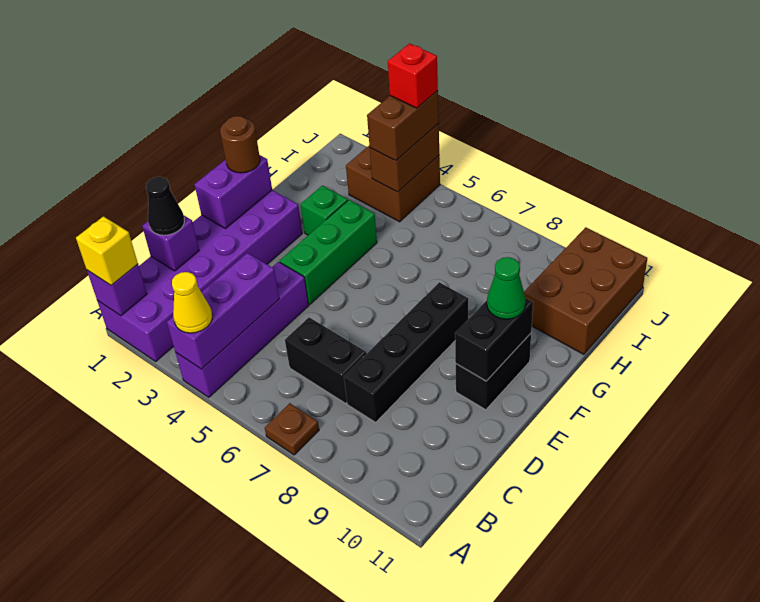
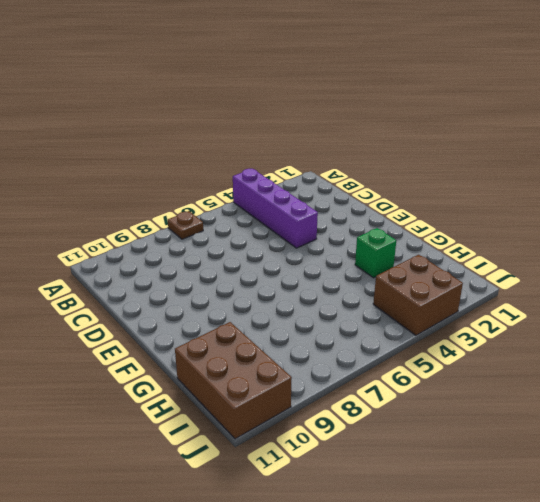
none -> purple 2x6 brick [97,190,302,361]
none -> black 1x2 brick [285,317,367,403]
none -> black 1x4 brick [344,282,468,422]

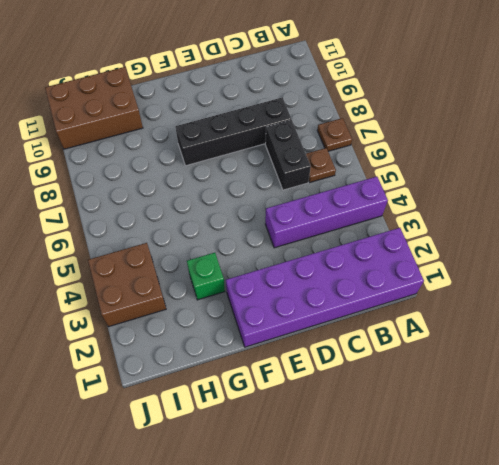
brown 1x1 plate [306,148,336,182] -> none
none -> green 1x3 brick [280,200,377,304]
none -> black 1x2 brick [456,333,531,410]
none -> purple 1x1 brick [87,264,147,316]

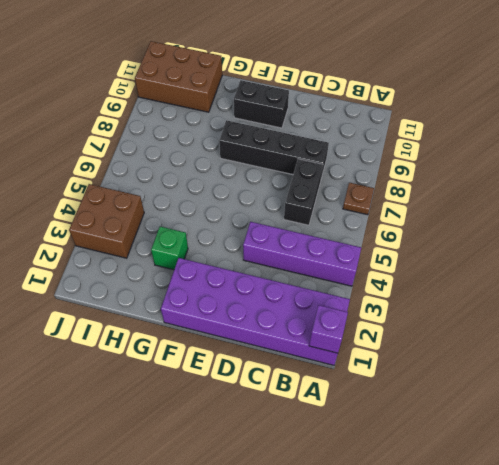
none -> green 1x3 brick [280,200,377,304]
none -> purple 1x3 brick [167,253,279,369]
none -> purple 1x1 brick [142,216,199,271]

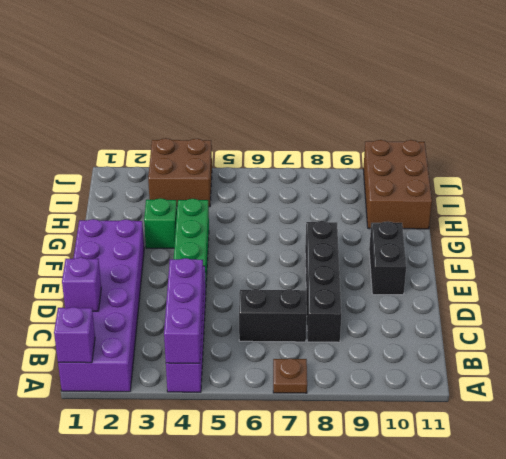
none -> purple 1x2 brick [195,155,272,229]
none -> black 1x2 brick [455,298,533,381]
none -> brown 1x2 brick [370,124,439,192]

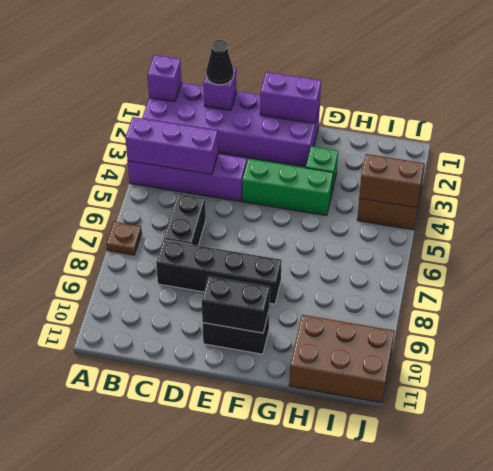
none -> yellow 1x1 brick [76,216,138,285]
none -> yellow 1x1 cone [172,272,212,333]
none -> brown 1x1 round brick [220,116,260,173]

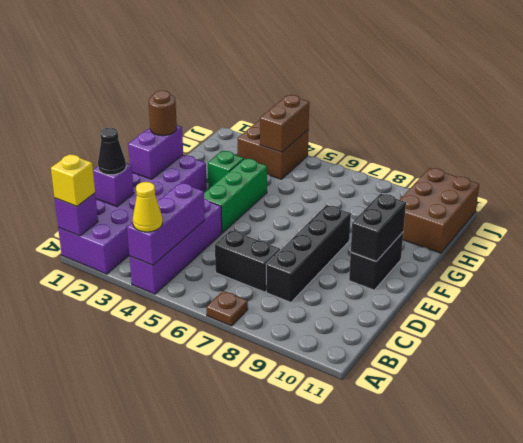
none -> green 1x1 cone [487,257,526,319]
none -> brown 1x2 brick [367,91,439,161]
none -> red 1x1 brick [388,44,438,108]

